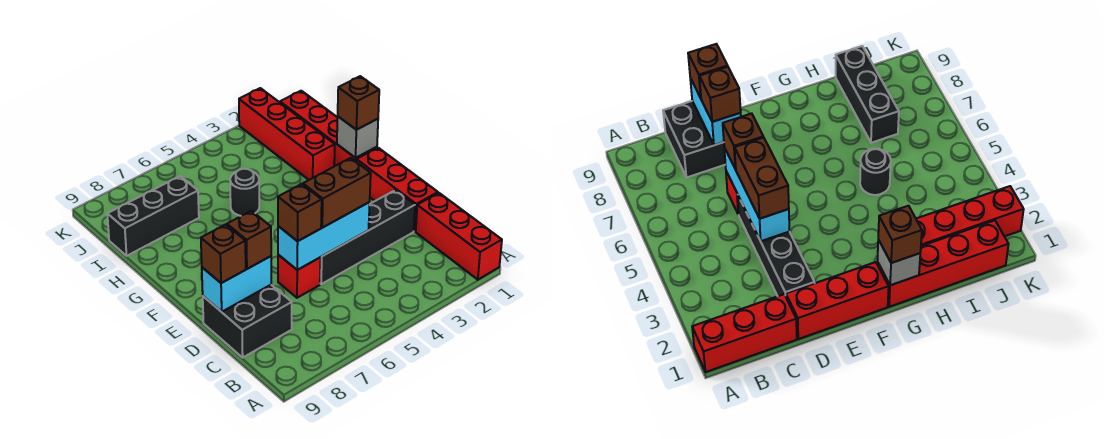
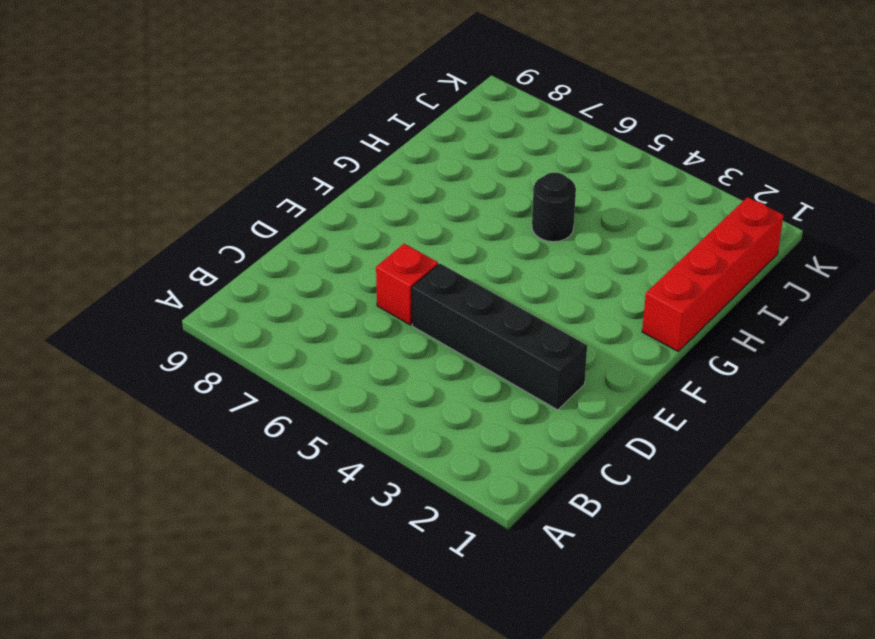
none -> red 1x3 brick [416,193,502,280]
none -> black 2x2 brick [203,285,292,357]
none -> red 1x3 brick [356,148,438,231]

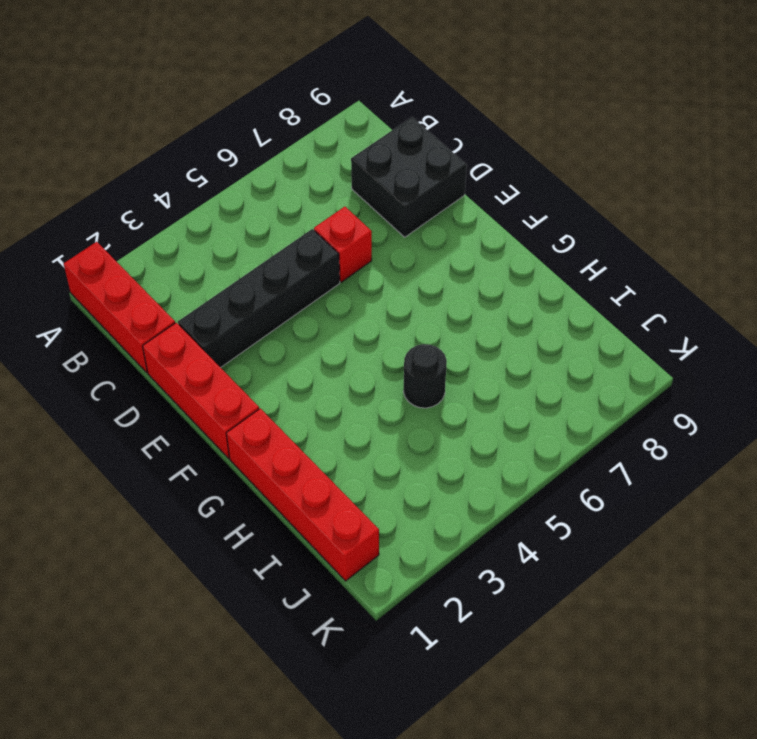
none -> red 1x4 brick [239,88,335,180]
none -> black 1x3 brick [107,176,199,256]
none -> cyan 1x3 brick [278,202,370,270]

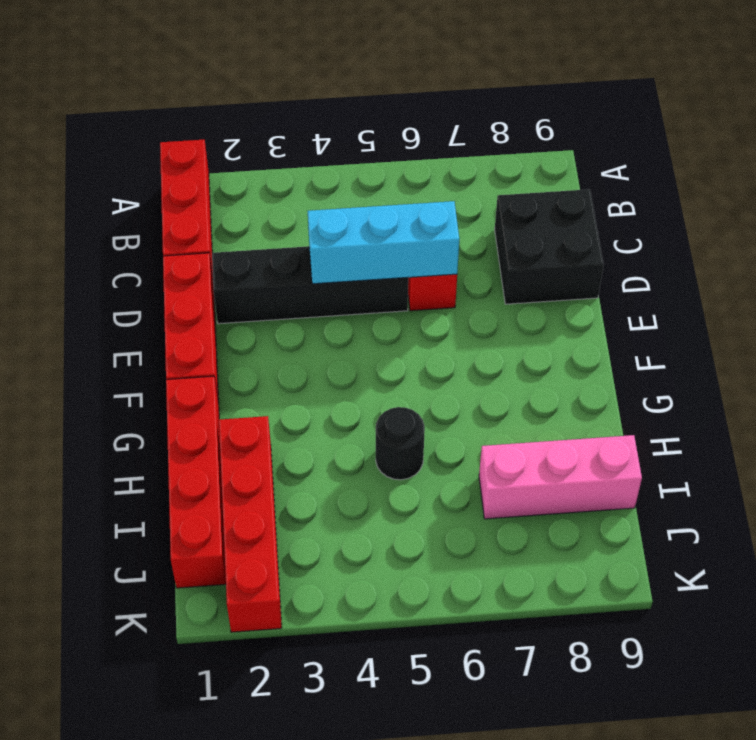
pink 1x3 brick [479,435,642,519] -> black 1x3 brick [107,176,199,256]
none -> cyan 1x2 brick [202,256,271,312]
none -> grey 1x1 brick [337,117,378,158]
none -> brown 1x2 brick [303,158,371,228]

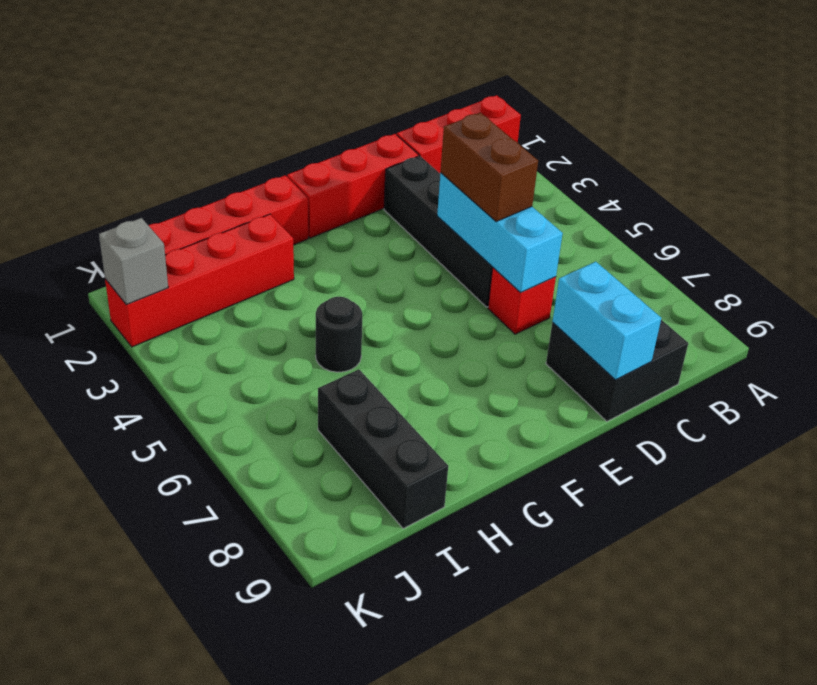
grey 1x1 brick [99,218,168,305] -> grey 1x1 brick moved to [337,117,378,158]
none -> brown 1x1 brick [278,184,322,241]
none -> brown 1x1 brick [227,211,271,269]
none -> brown 1x1 brick [201,224,246,283]

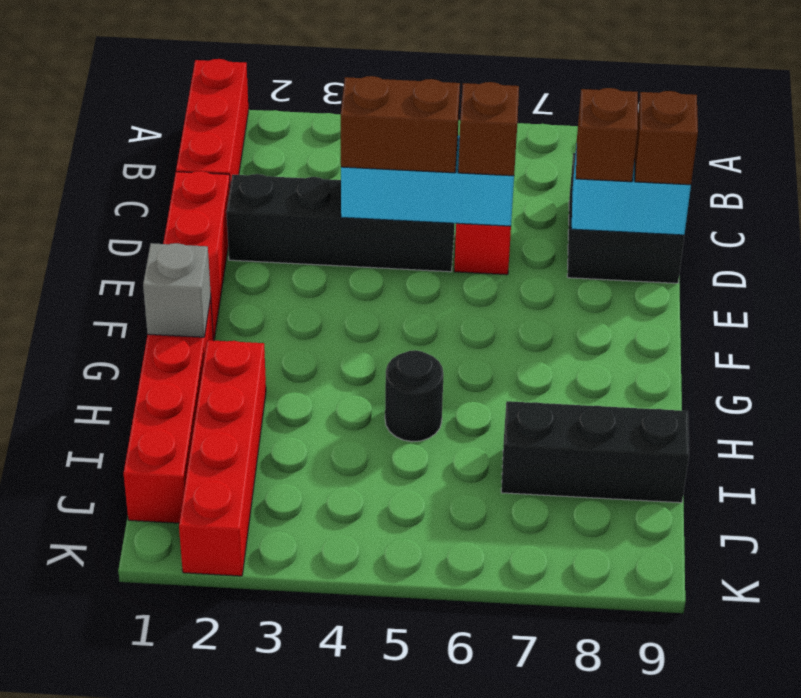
none -> brown 1x1 brick [338,76,379,130]

